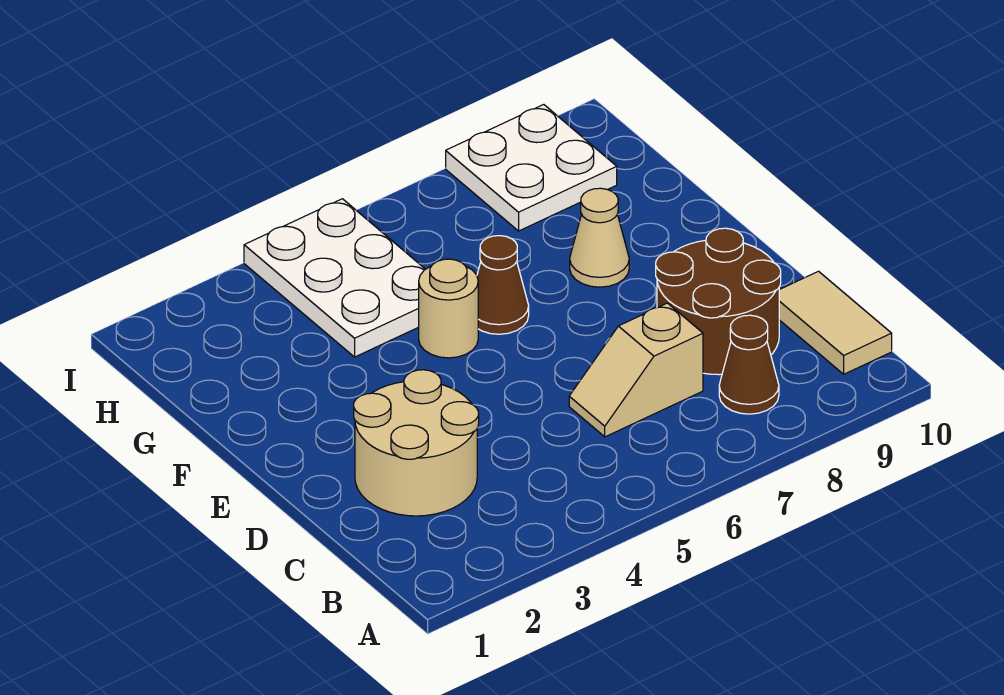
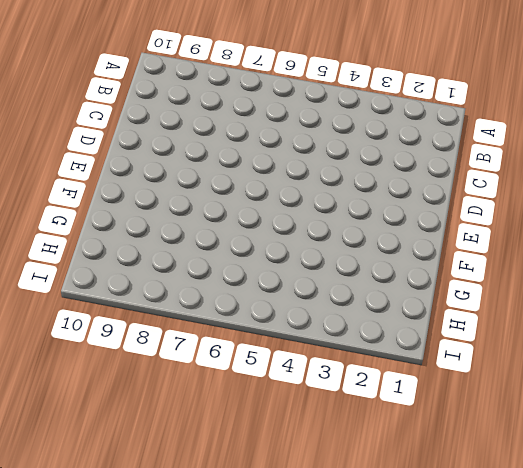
none -> brown 1x1 cone [719,315,779,414]
none -> tan 1x2 tile [779,271,892,374]

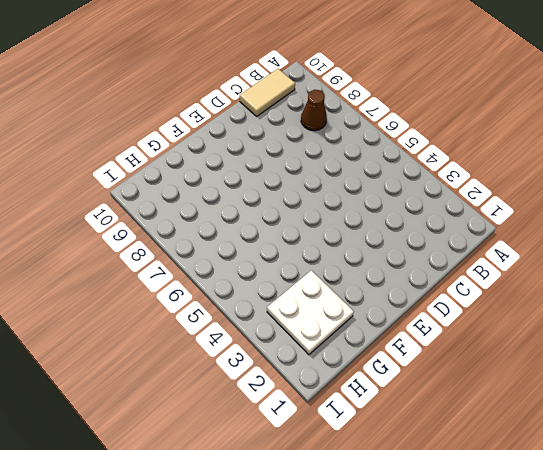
white 2x2 plate [267,270,354,355] -> white 2x2 plate moved to [446,105,617,231]
none -> tan 2x2 round brick [354,370,479,516]
none -> tan 1x2 slope [569,303,703,437]

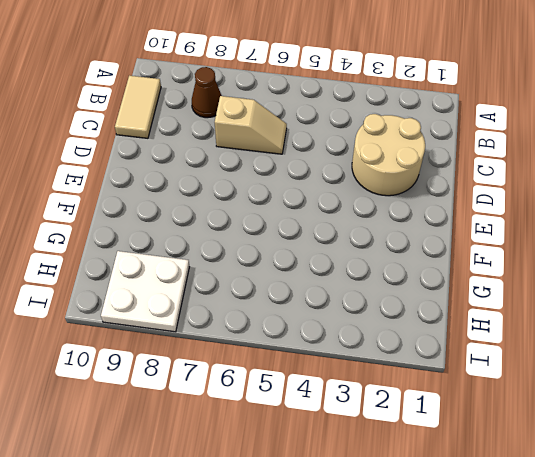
none -> brown 2x2 round brick [656,228,781,375]
none -> tan 1x1 round brick [419,259,478,358]

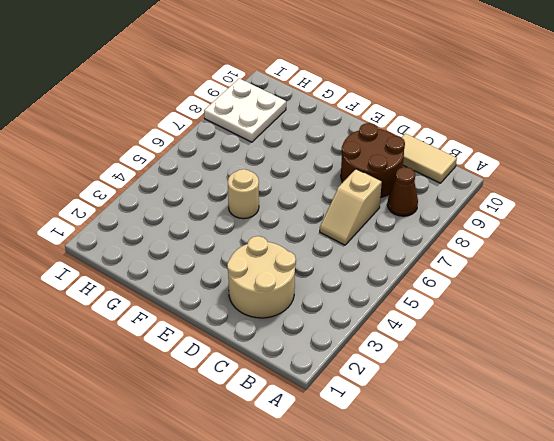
none -> brown 1x1 cone [477,236,529,334]
none -> tan 1x1 cone [570,188,629,287]

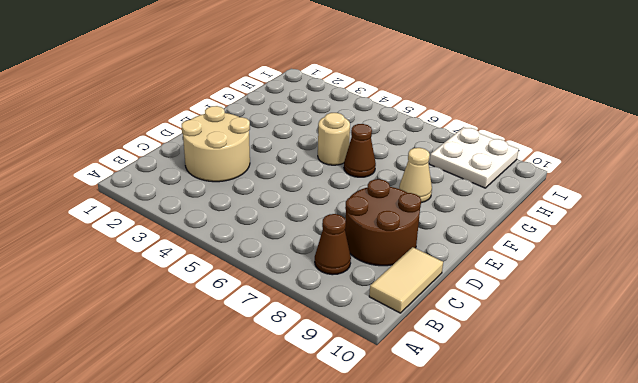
none -> tan 1x2 slope [569,303,703,437]
none -> white 2x3 plate [244,199,425,357]

